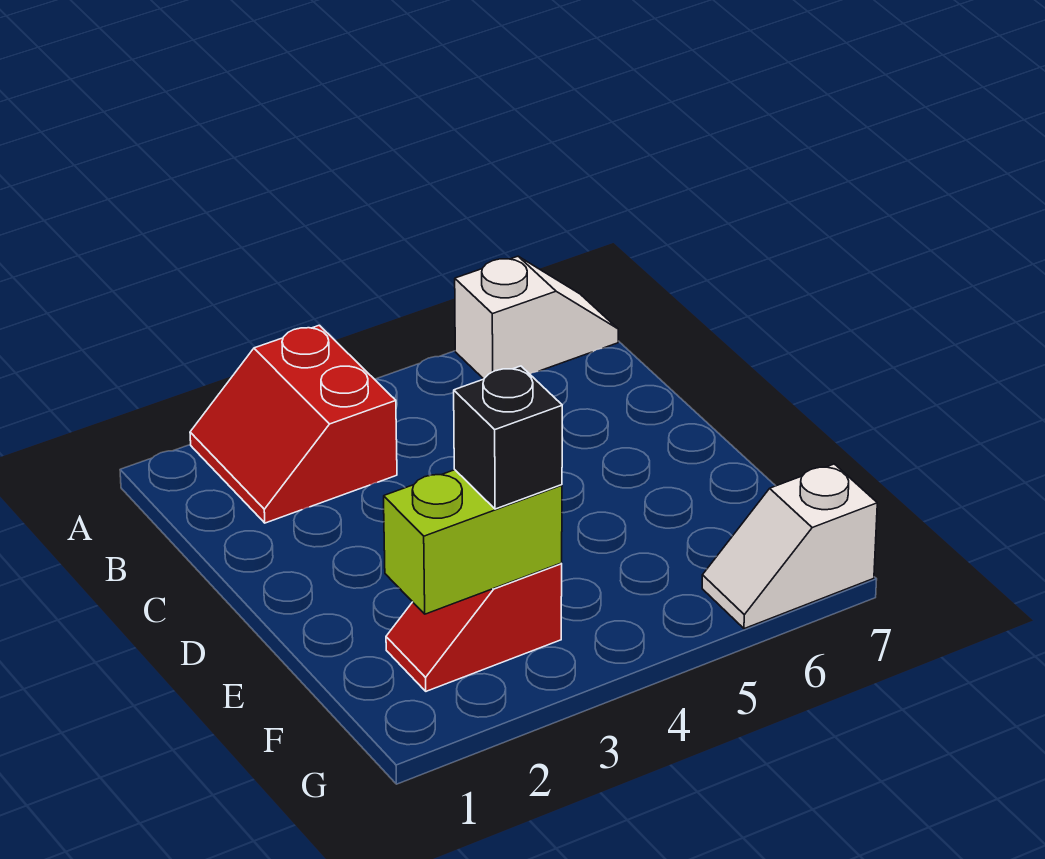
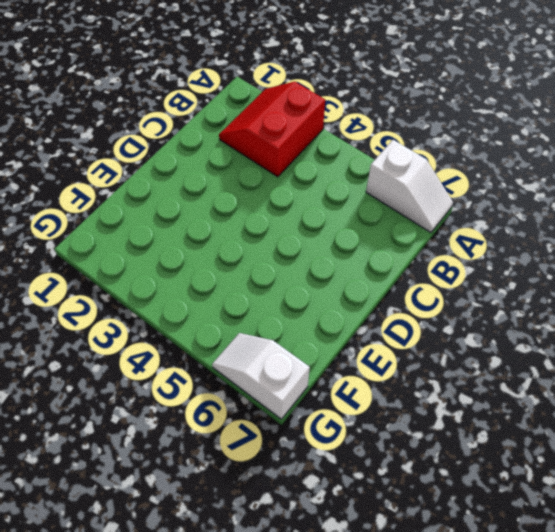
none -> red 1x2 slope [386,563,562,691]
none -> lime 1x2 brick [384,470,562,614]

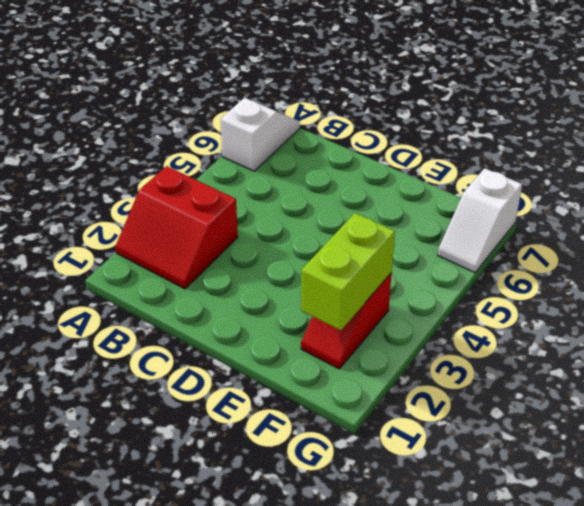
none -> black 1x1 brick [454,366,562,509]

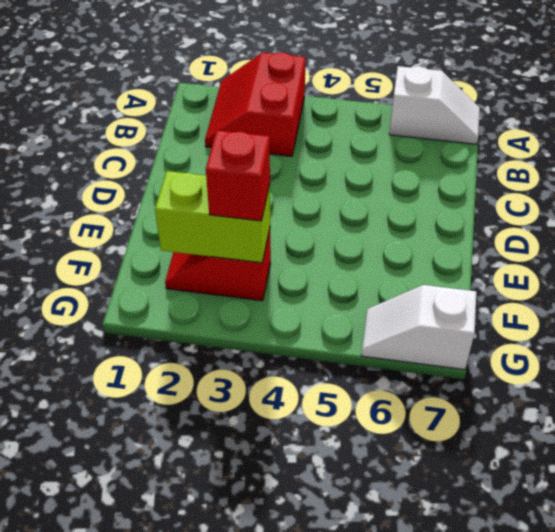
red 1x1 brick [206,130,270,221] -> black 1x1 brick [454,366,562,509]

